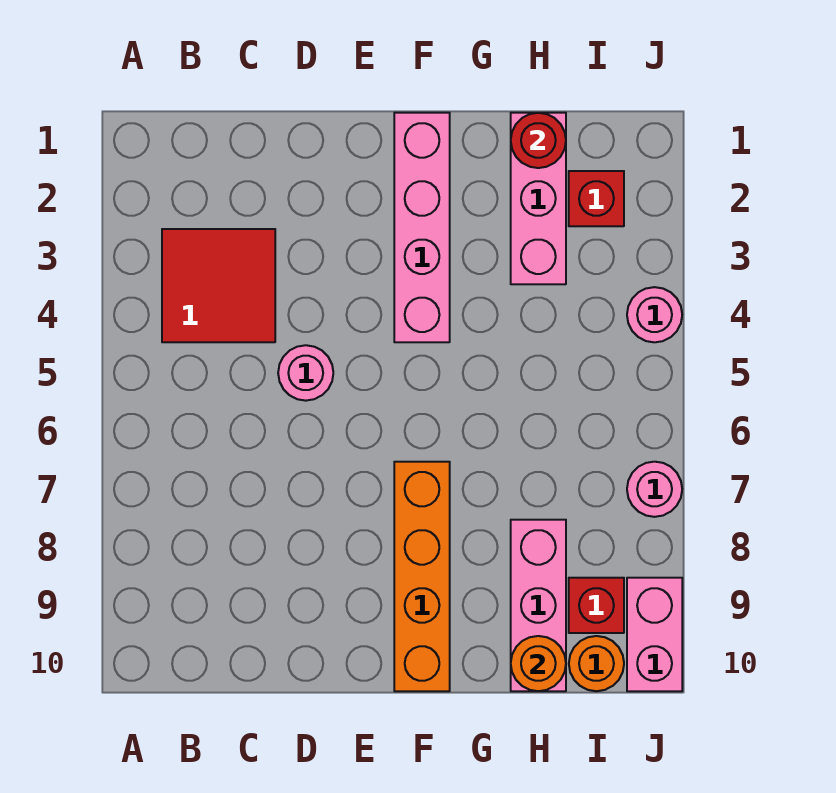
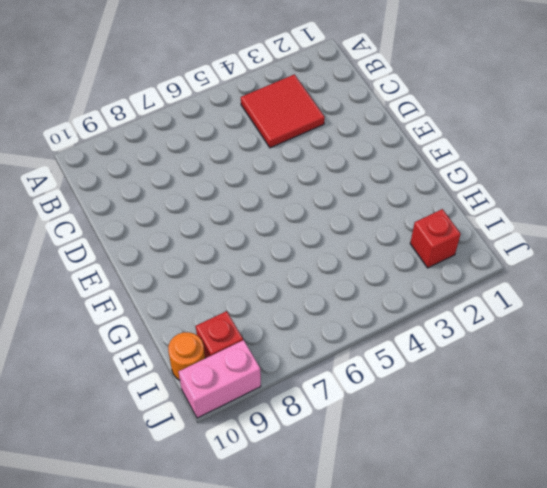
none -> pink 1x1 round brick [278,345,333,401]
none -> pink 1x4 brick [394,113,450,342]
none -> orange 1x4 brick [394,462,450,691]

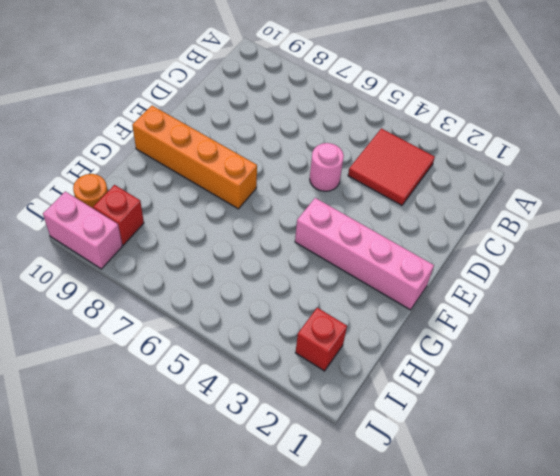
none -> pink 1x3 brick [511,113,566,284]
none -> pink 1x3 brick [511,520,566,691]
none -> pink 1x1 round brick [627,287,682,342]

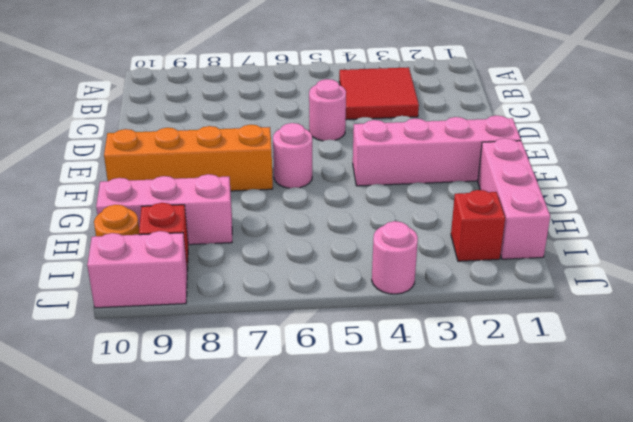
pink 1x1 round brick [273,123,312,188] -> pink 1x1 round brick moved to [627,462,682,517]
pink 1x3 brick [478,138,550,259] -> pink 1x3 brick turned to [511,113,566,284]
none -> red 1x1 round brick [511,113,566,168]
none -> orange 1x1 round brick [511,636,566,691]

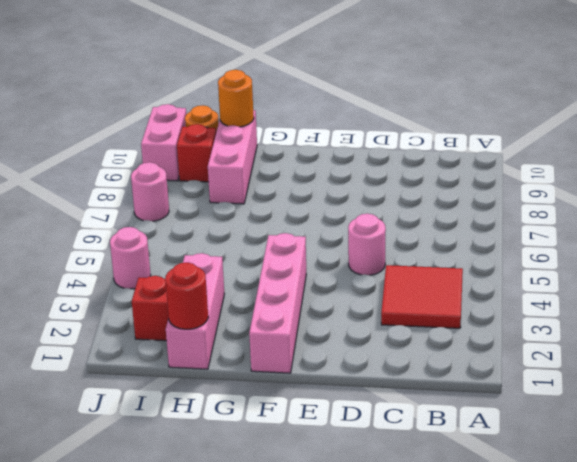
none -> orange 1x4 brick [394,462,450,691]

